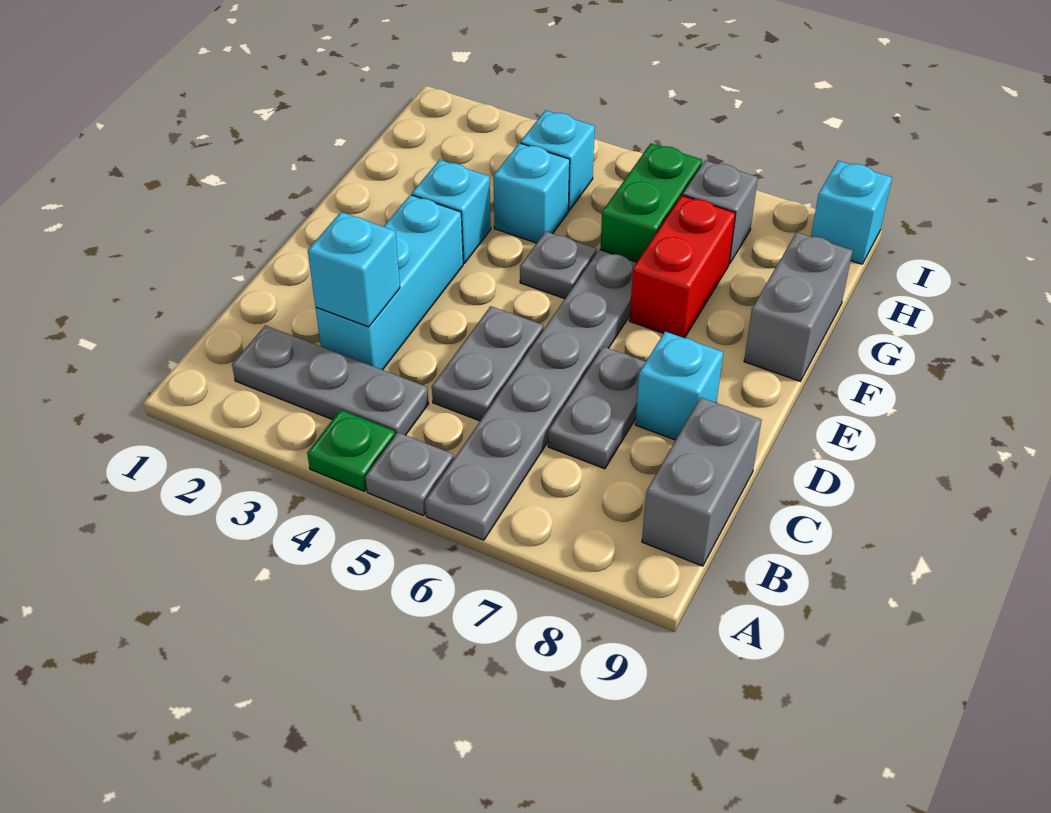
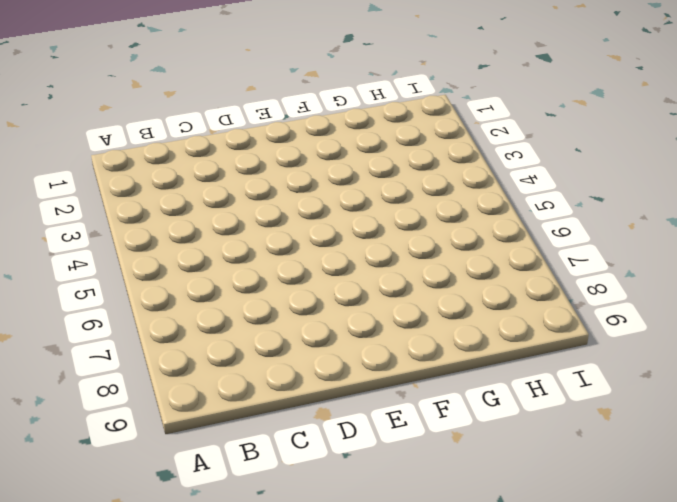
none -> green 1x1 plate [307,410,395,491]
none -> grey 1x1 plate [365,432,454,515]
none -> grey 1x6 plate [425,250,637,540]

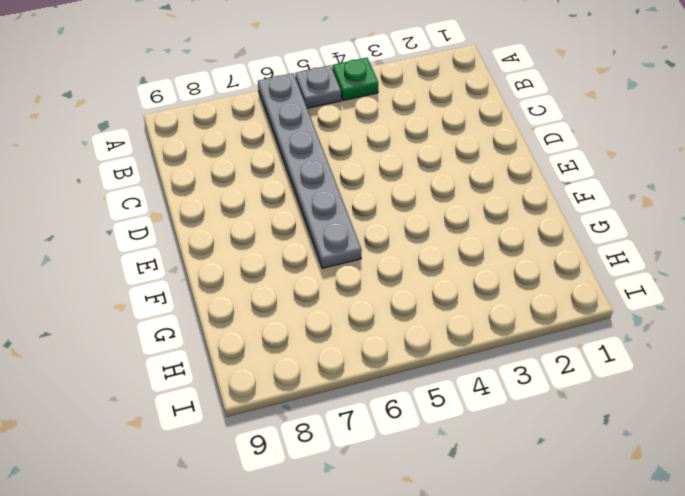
none -> grey 1x3 plate [232,325,429,435]
none -> grey 1x2 brick [642,398,762,566]
none -> cyan 1x3 brick [316,195,463,370]

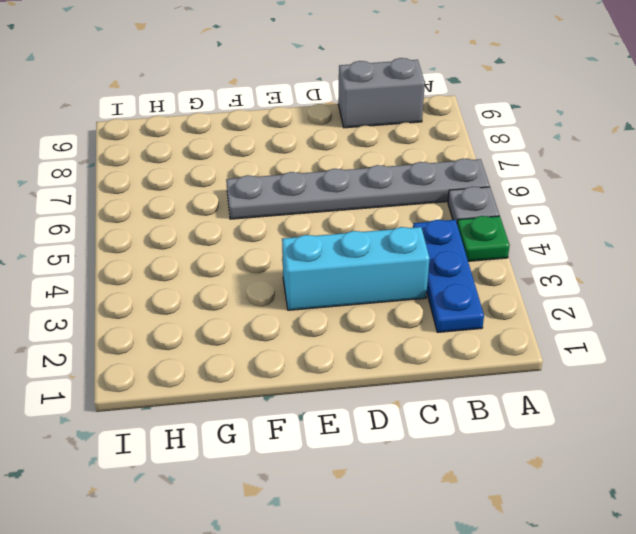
blue 1x3 plate [413,220,484,332] -> grey 1x3 plate [232,325,429,435]
none -> grey 1x2 plate [432,306,543,421]
none -> grey 1x2 plate [548,347,646,469]
none -> cyan 1x1 brick [635,332,723,440]

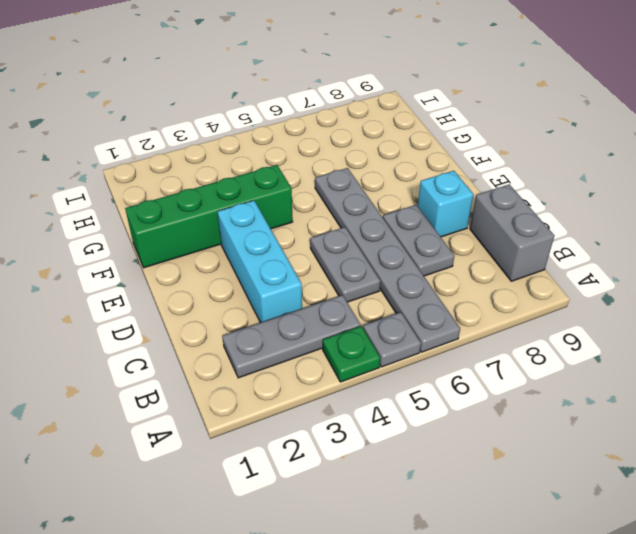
green 1x4 brick [125,165,293,268] -> cyan 1x1 brick [412,160,491,263]
none -> grey 1x1 plate [520,231,597,299]
none -> red 1x2 brick [629,195,735,338]
none -> grey 1x2 brick [744,232,853,381]

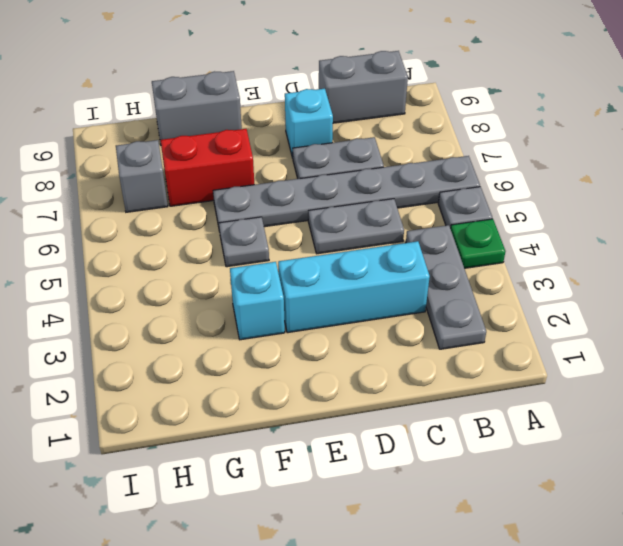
none -> cyan 1x1 brick [493,143,570,243]
none -> green 1x2 brick [600,144,702,262]
none -> cyan 1x1 brick [521,110,595,210]

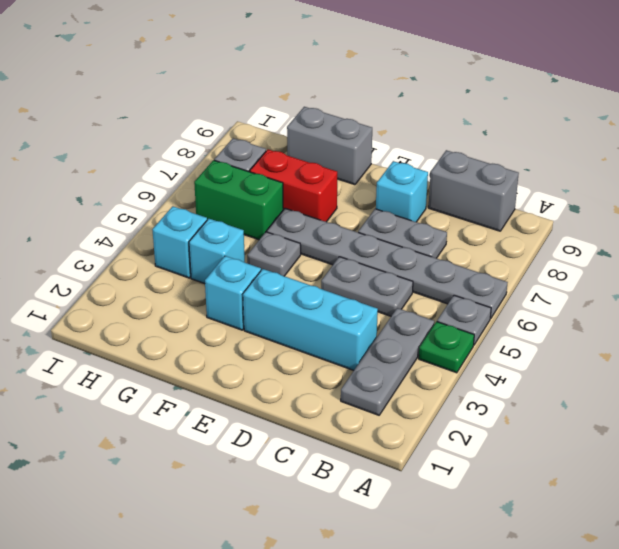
none -> cyan 1x1 brick [811,161,892,264]
none -> cyan 1x1 brick [308,212,400,327]

